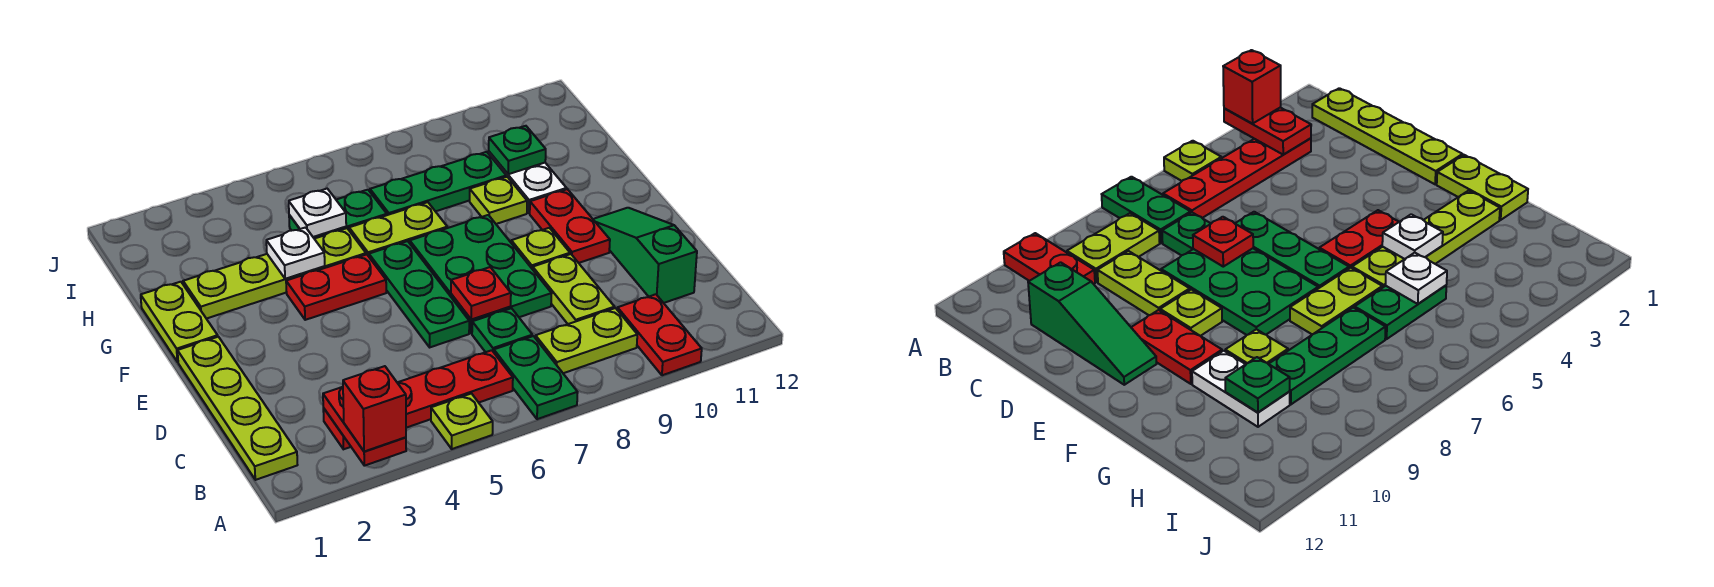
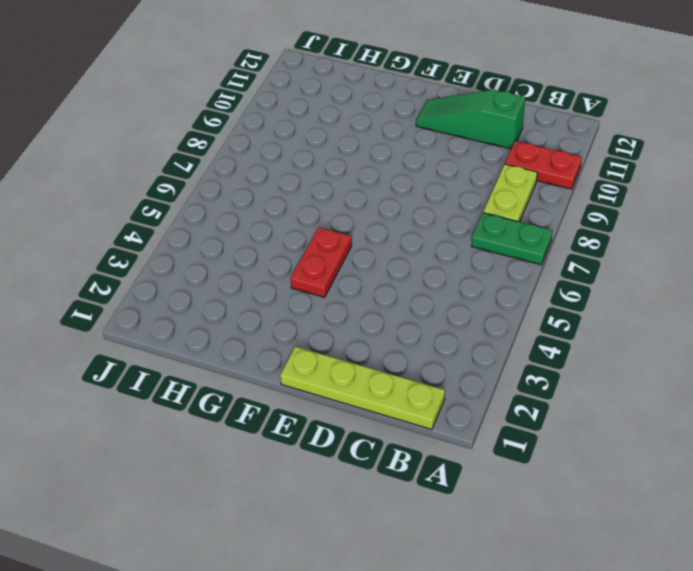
none -> lime 1x1 plate [431,394,493,449]
none -> red 1x4 plate [323,350,513,449]
none -> green 1x1 plate [472,308,532,352]

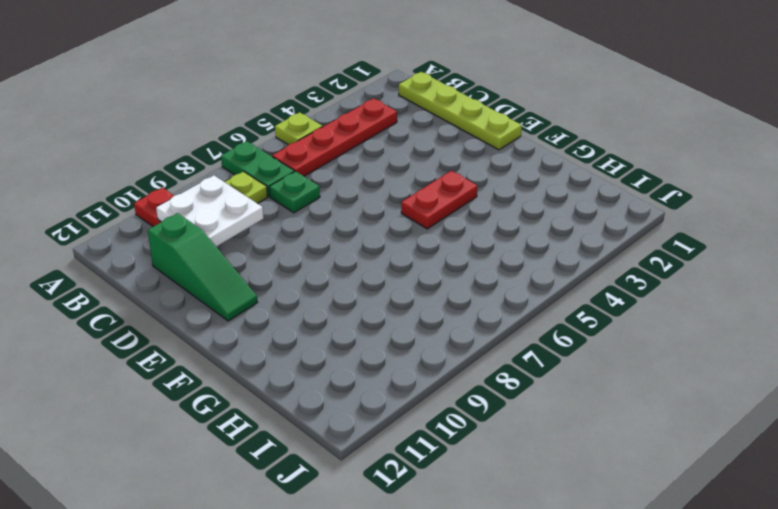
white 2x2 plate [156,176,264,247] -> none
none -> lime 1x2 plate [533,254,614,324]
none -> green 1x3 plate [369,241,469,347]
none -> green 2x3 plate [410,215,552,333]

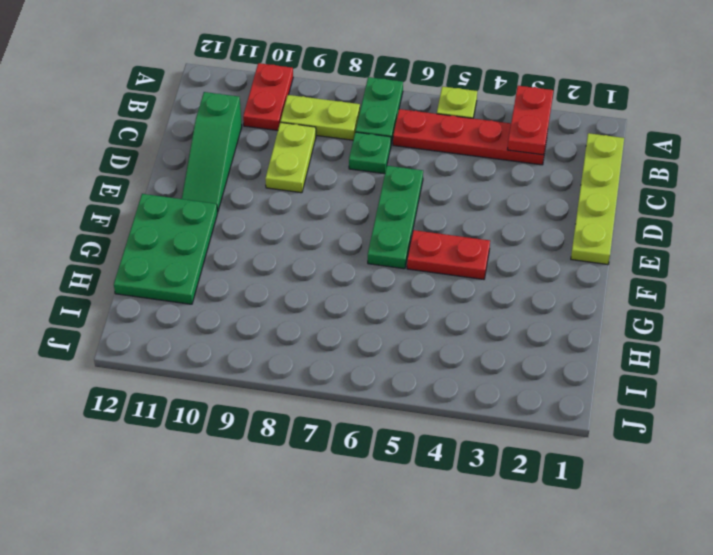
green 2x3 plate [114,194,218,304] -> green 2x3 plate moved to [410,215,552,333]
none -> lime 1x1 plate [511,228,570,269]
none -> red 1x2 plate [530,189,610,263]
none -> lime 1x2 plate [141,282,218,362]

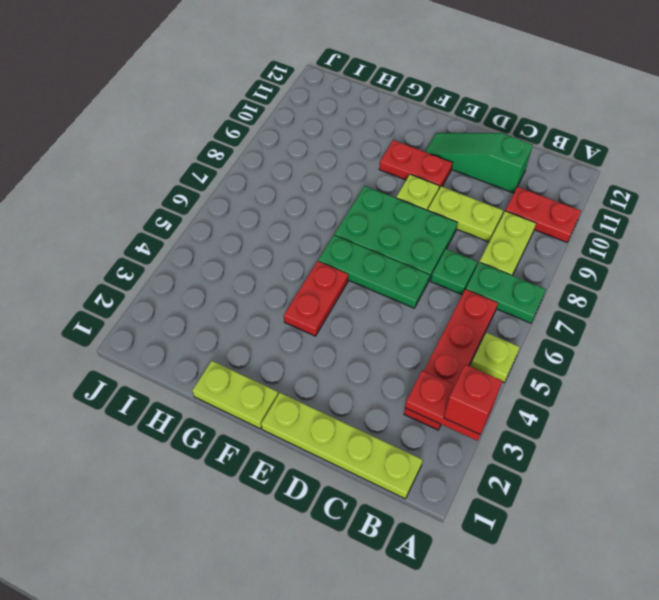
none -> lime 1x4 plate [183,228,366,319]
none -> lime 1x2 plate [349,202,447,256]
none -> lime 1x1 plate [470,177,527,224]

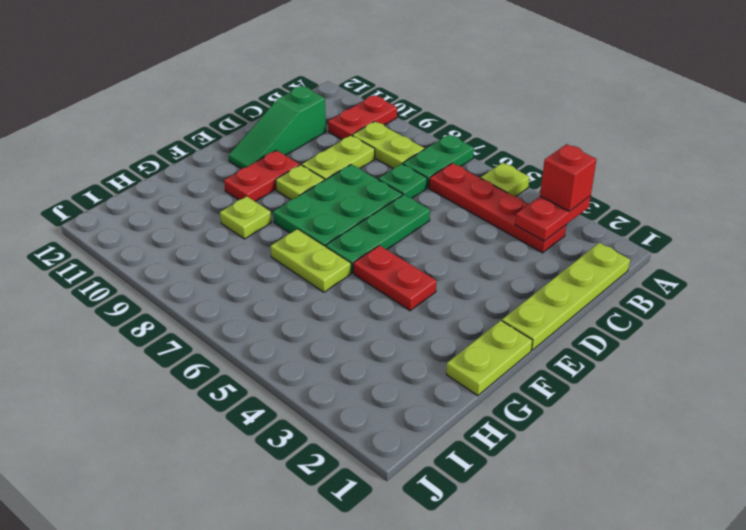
none -> lime 1x4 plate [183,228,366,319]
none -> white 1x2 plate [489,152,567,213]
none -> green 1x2 plate [289,190,387,239]

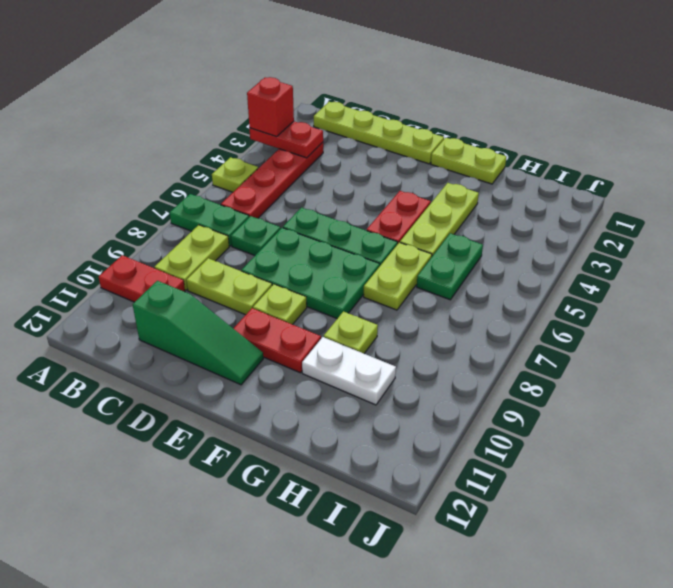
lime 1x3 plate [400,183,479,256] -> lime 1x4 plate [183,228,366,319]
none -> green 1x3 plate [370,152,506,215]
none -> red 1x1 plate [451,267,511,319]
none -> white 1x1 plate [266,227,325,279]

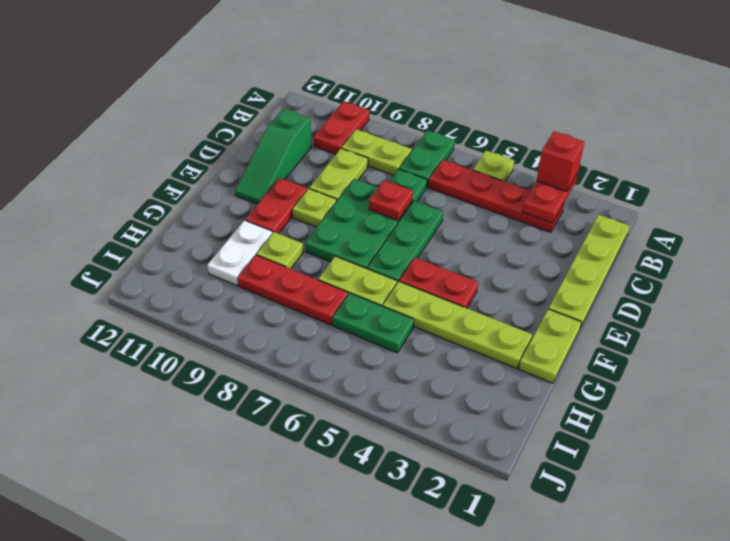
red 1x3 plate [238,255,348,325] -> green 1x3 plate [370,152,506,215]
none -> white 1x1 plate [266,227,325,279]
none -> white 1x1 plate [289,189,346,237]
none -> green 1x1 plate [489,126,546,174]

